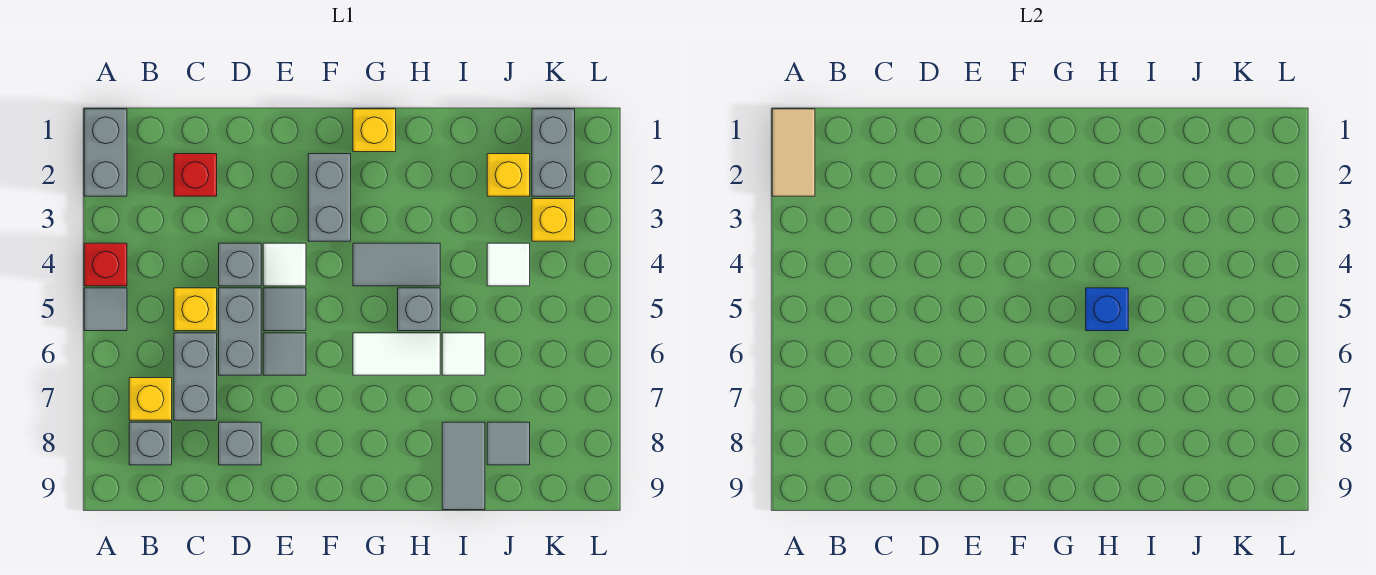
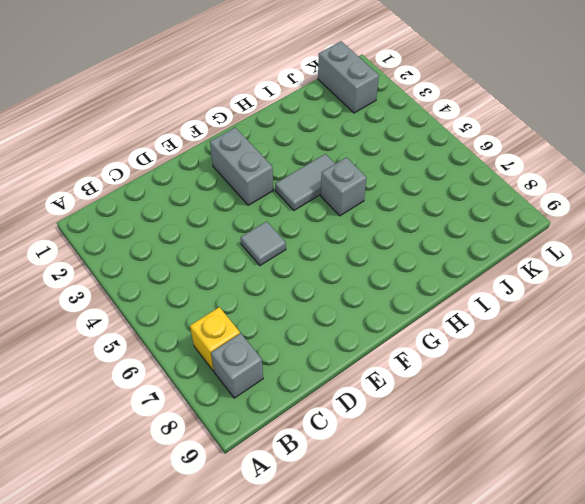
none -> grey 1x2 brick [84,109,127,196]
none -> red 1x1 brick [84,243,127,286]
none -> grey 1x1 tile [84,288,127,331]

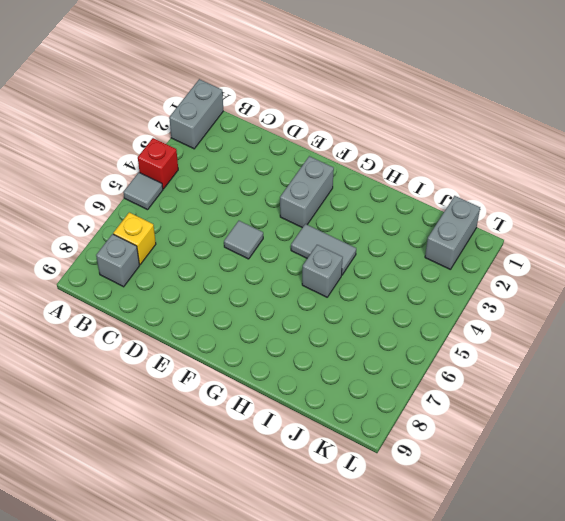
none -> red 1x1 brick [174,154,217,196]
none -> yellow 1x1 brick [174,288,217,331]
none -> grey 1x2 brick [174,333,217,420]

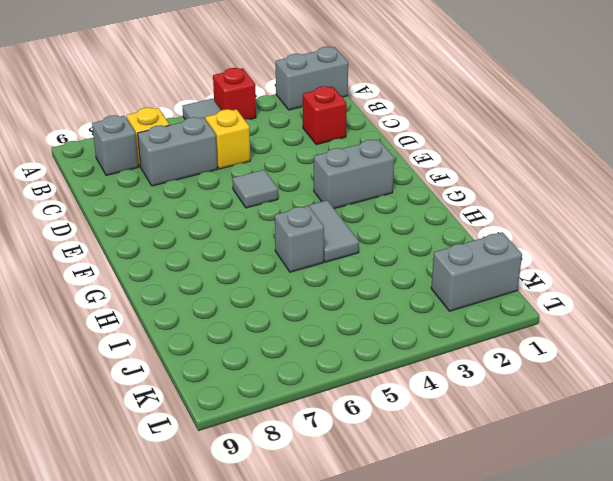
none -> grey 1x1 brick [219,243,261,286]
none -> grey 1x2 brick [219,288,261,375]
none -> grey 1x1 brick [219,422,261,465]

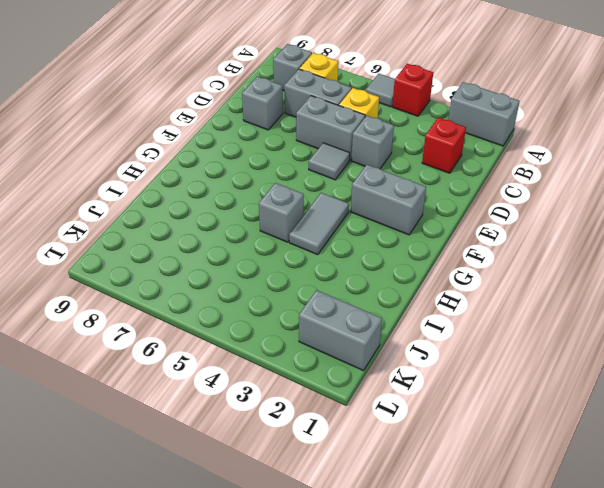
none -> white 1x1 tile [263,243,306,286]
none -> grey 1x1 tile [263,333,306,375]
none -> yellow 1x1 brick [353,109,396,152]

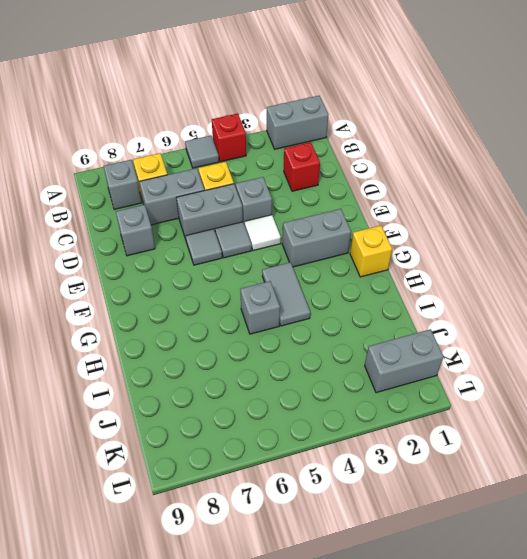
none -> white 1x2 tile [353,333,440,375]
none -> white 1x1 tile [442,333,485,375]
none -> grey 1x2 tile [442,422,485,510]

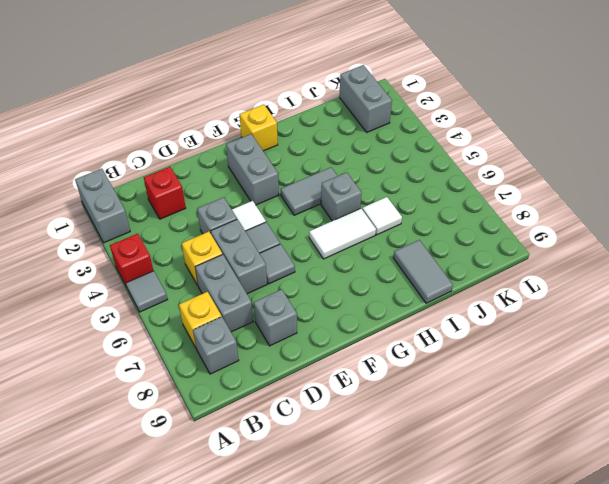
none -> yellow 1x1 brick [487,154,530,196]
none -> white 1x1 tile [487,243,530,286]
none -> grey 1x1 tile [487,422,530,465]

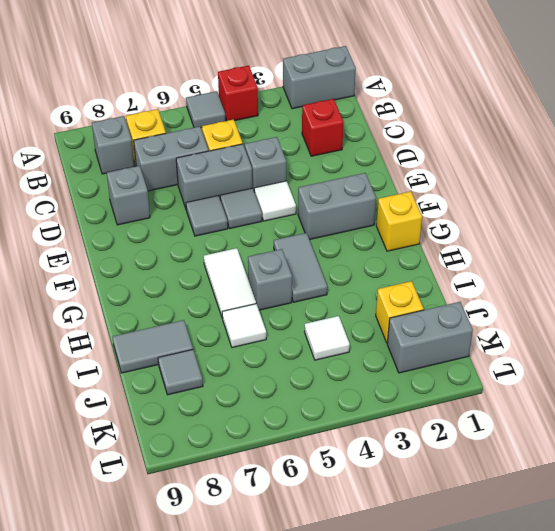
none -> yellow 1x1 brick [532,199,575,241]
none -> tan 1x2 tile [772,109,815,196]
none -> blue 1x1 brick [1086,288,1128,331]

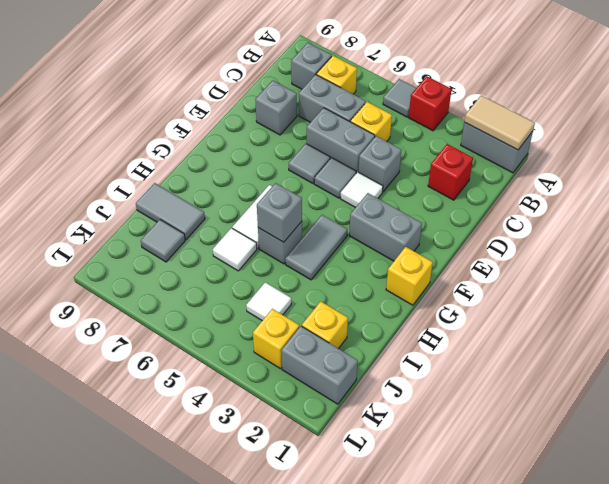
grey 1x1 brick [257,183,302,242] -> blue 1x1 brick [1086,288,1128,331]

